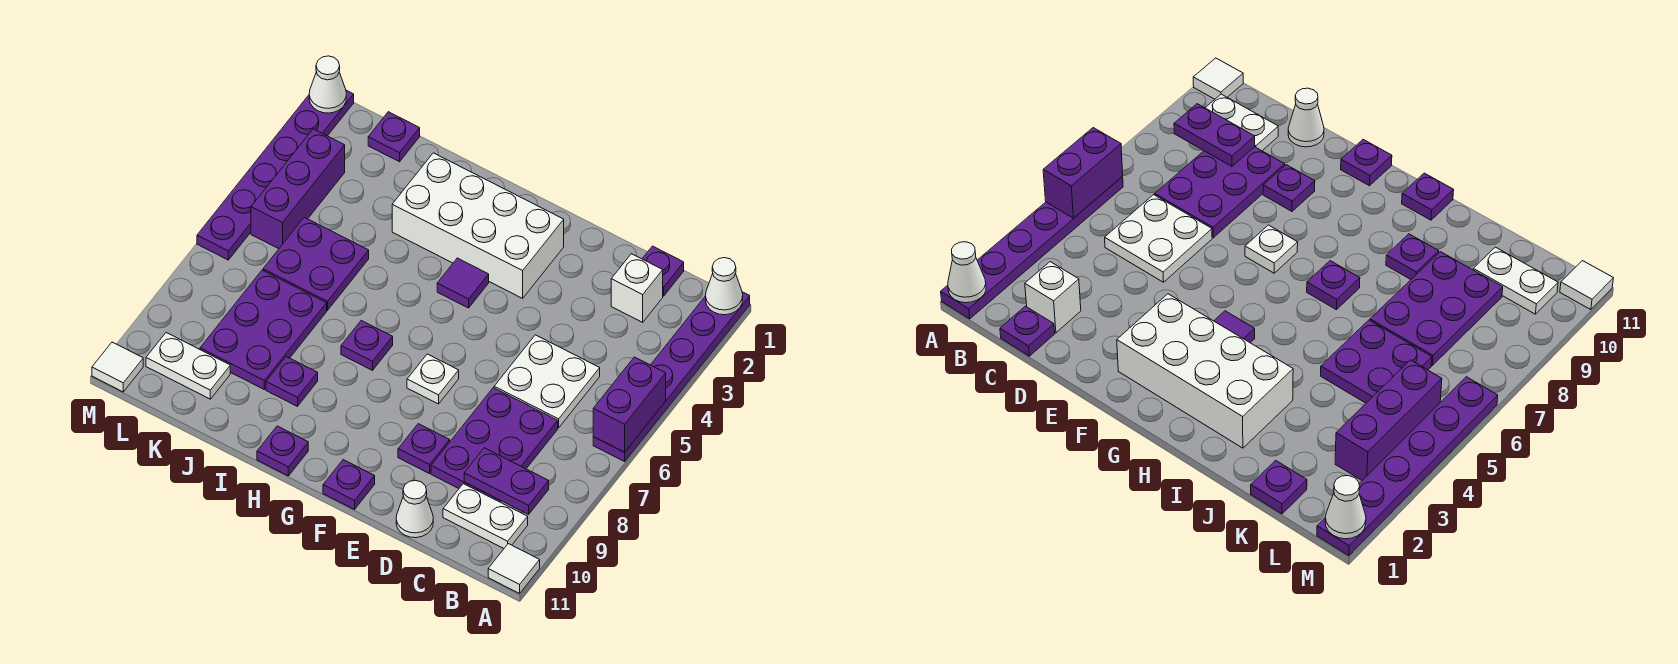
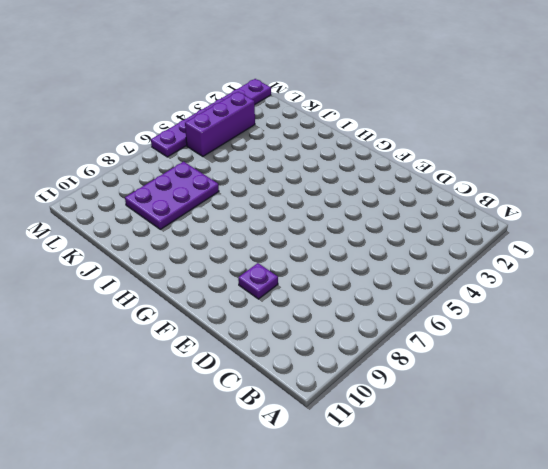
none -> purple 1x6 plate [593,292,750,462]
none -> white 1x1 tile [488,544,540,593]
none -> white 1x2 plate [443,484,528,548]

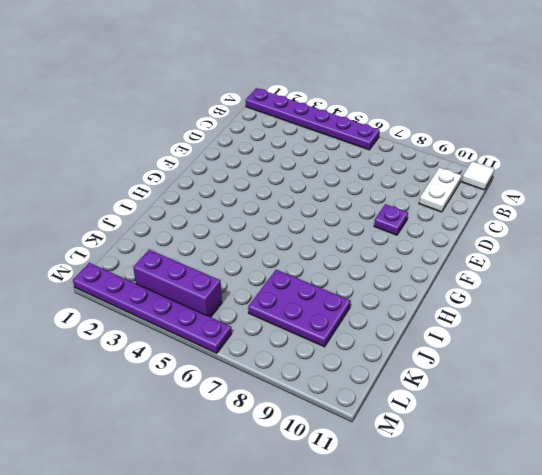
none -> purple 1x1 plate [642,246,684,296]
none -> white 1x1 brick [611,254,663,322]
none -> white 2x2 plate [494,335,600,428]

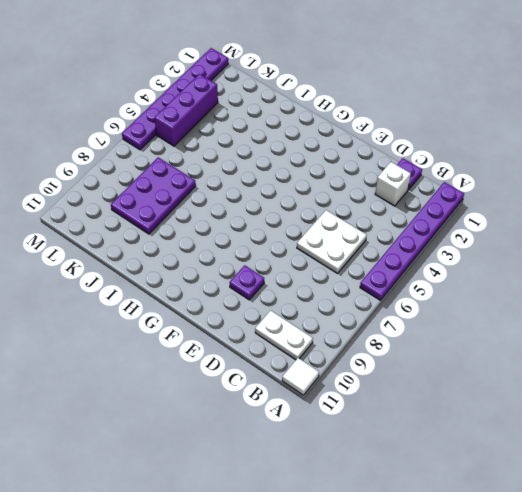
none -> purple 2x3 plate [431,388,558,502]
none -> white 1x1 cone [396,480,433,538]
none -> white 2x4 brick [392,153,564,298]

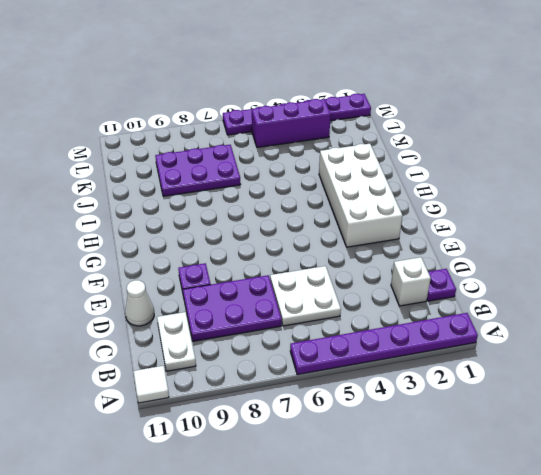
none -> white 1x1 plate [407,354,459,404]
none -> purple 1x1 plate [323,460,375,510]
none -> purple 1x1 tile [437,258,489,308]

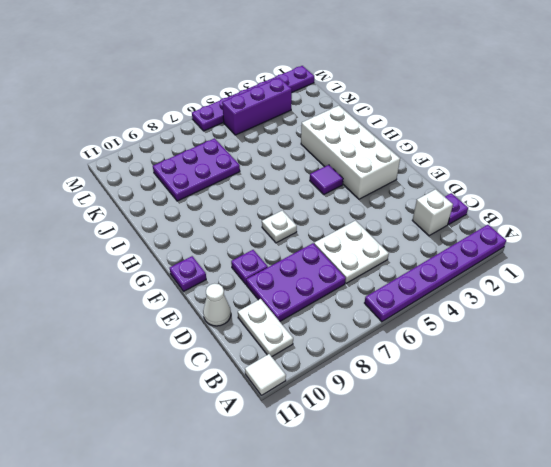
none -> purple 1x1 plate [341,321,393,370]
none -> purple 1x1 plate [257,426,308,476]
none -> purple 1x1 plate [266,357,318,406]

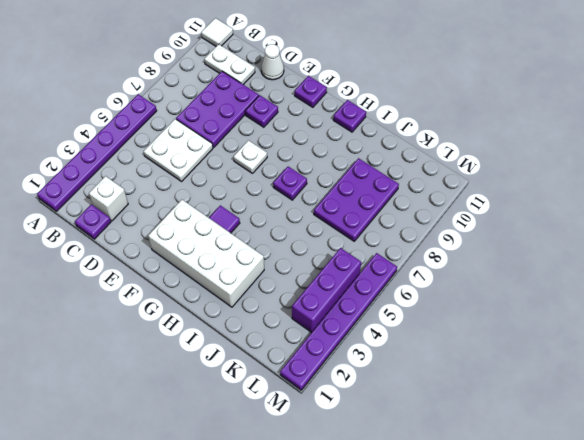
none -> purple 1x1 plate [266,357,318,406]
none -> purple 2x2 plate [263,217,369,310]
none -> purple 1x1 plate [368,112,420,162]

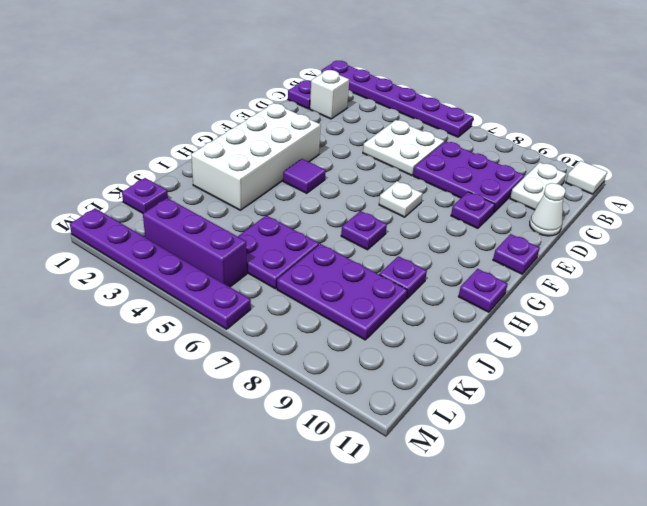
none -> white 1x2 plate [146,333,230,399]
none -> white 1x1 tile [92,342,143,392]
none -> white 1x1 cone [706,258,743,315]

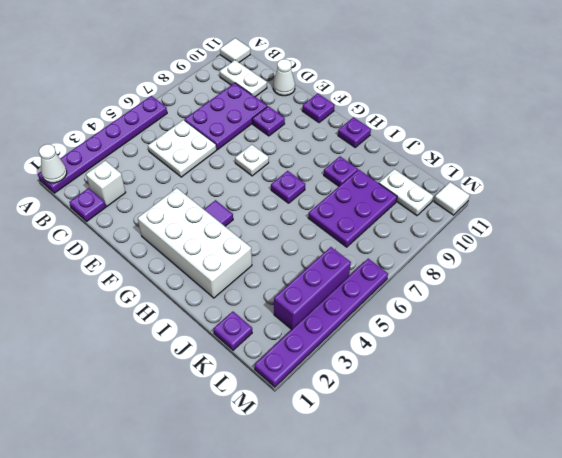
none -> purple 2x2 plate [263,217,369,310]
none -> purple 1x2 brick [593,357,666,452]
none -> purple 1x2 plate [464,448,549,514]

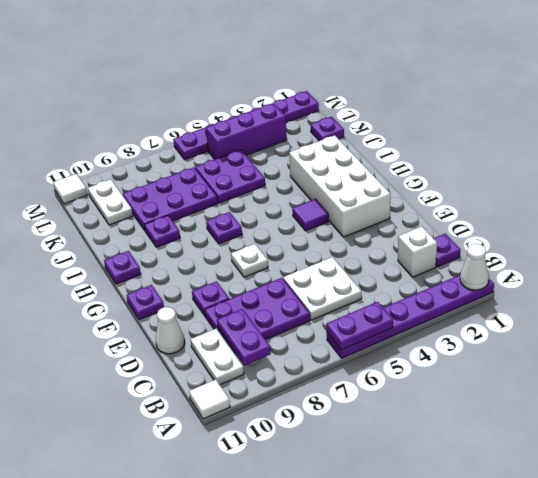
purple 1x2 plate [326,302,393,350] -> purple 1x2 brick [593,357,666,452]
none -> white 1x1 cone [309,56,346,113]

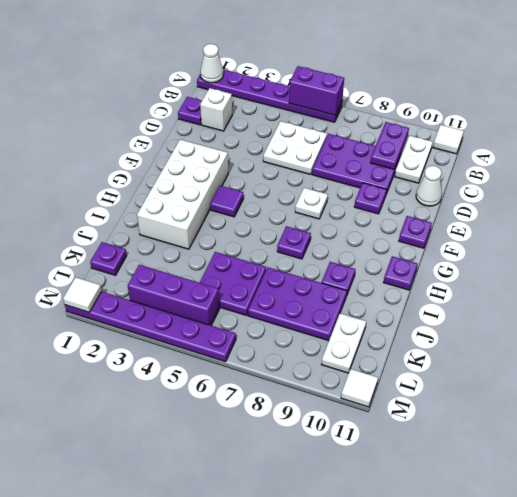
white 1x1 tile [63,277,102,313] -> white 1x1 cone [309,56,346,113]

